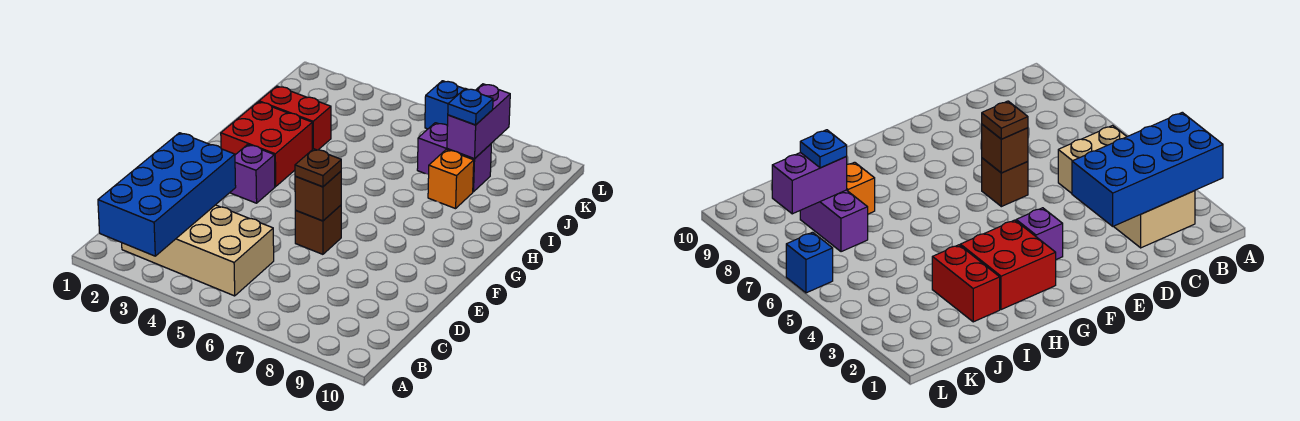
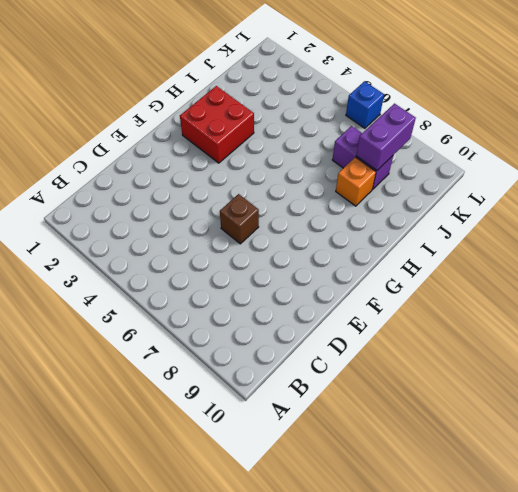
none -> tan 2x4 brick [122,205,274,296]
none -> purple 1x1 brick [230,145,275,203]
none -> red 1x2 brick [259,86,331,150]

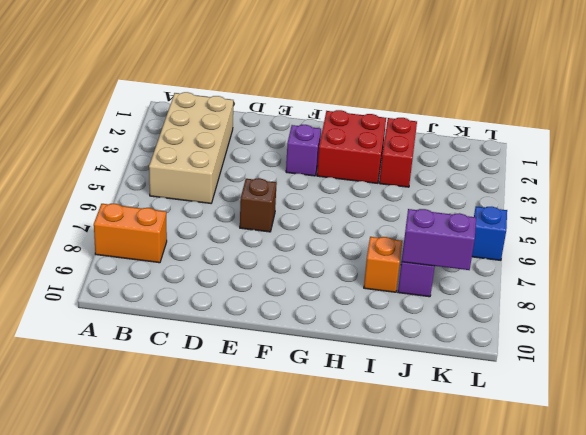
orange 1x2 brick [94,204,167,263] -> none
none -> blue 2x4 brick [98,133,236,256]
none -> brown 1x1 brick [295,171,341,221]
none -> brown 1x1 plate [295,149,341,187]

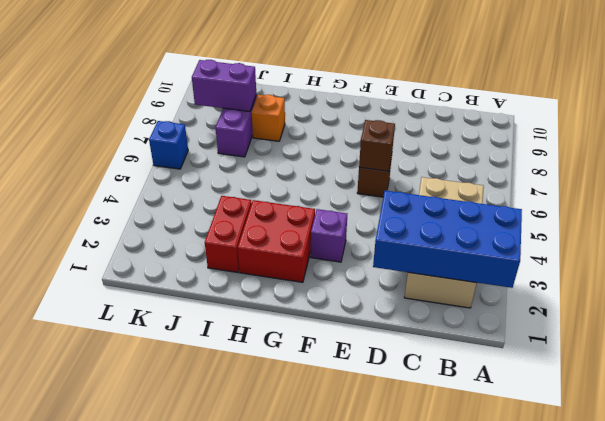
none -> brown 1x1 plate [295,149,341,187]
none -> blue 1x1 plate [448,88,493,125]

